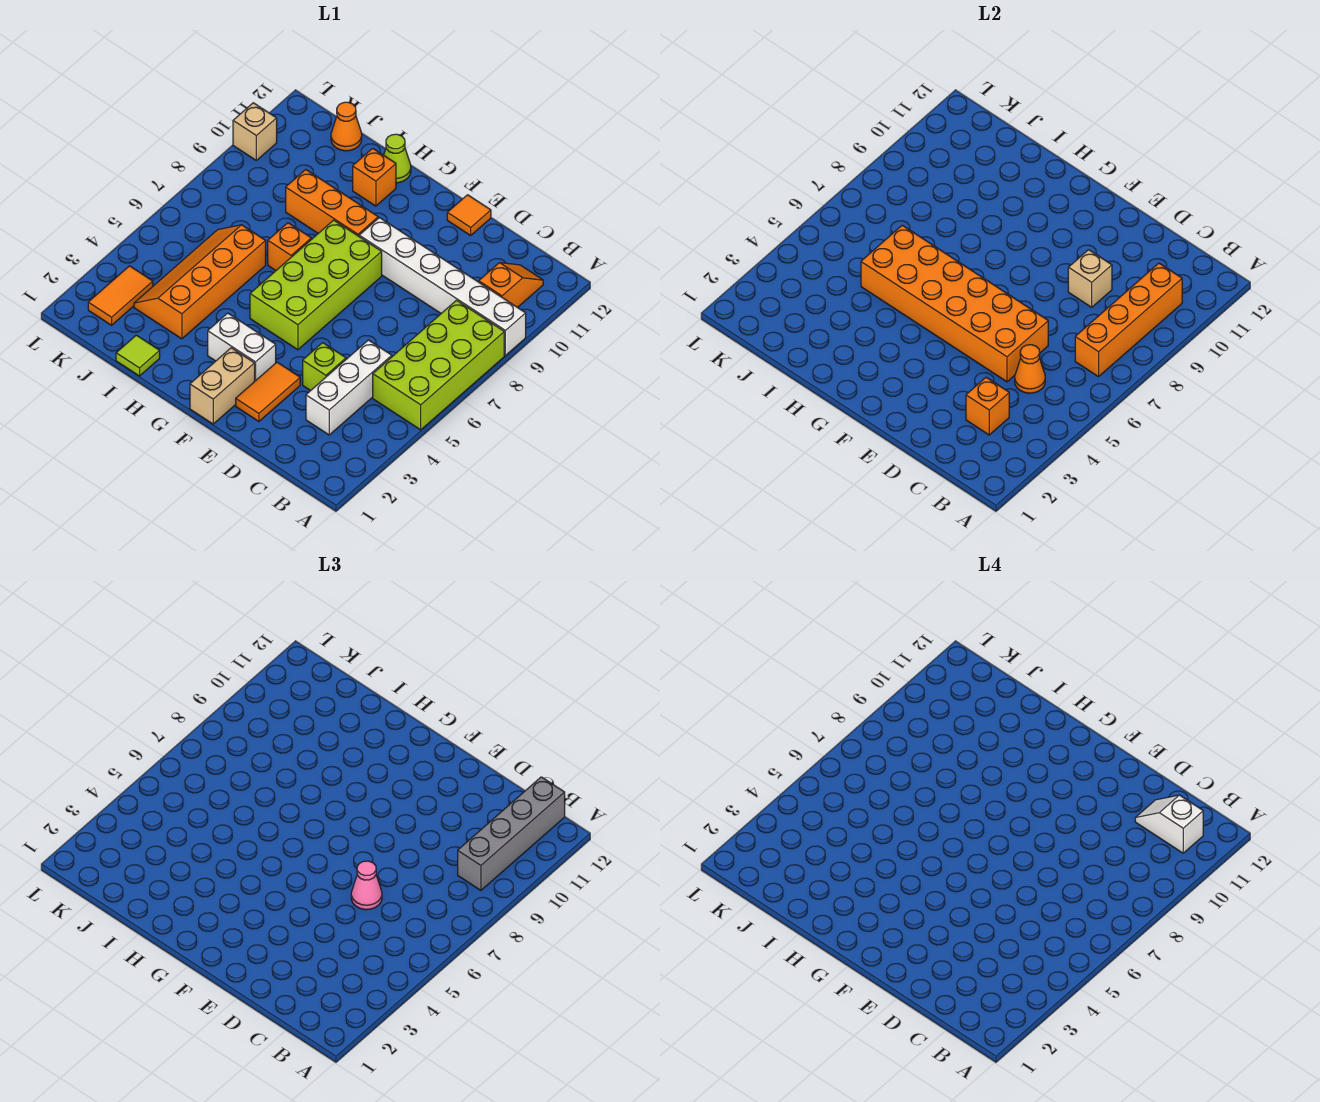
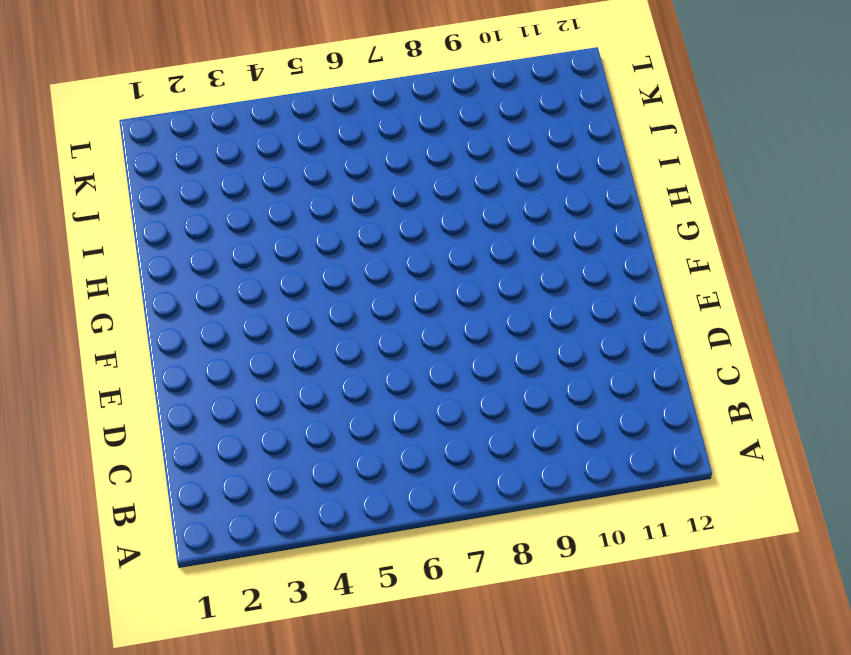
none -> lime 2x4 brick [373,300,504,430]
none -> white 1x6 brick [359,218,526,355]
none -> orange 1x2 slope [479,263,543,308]

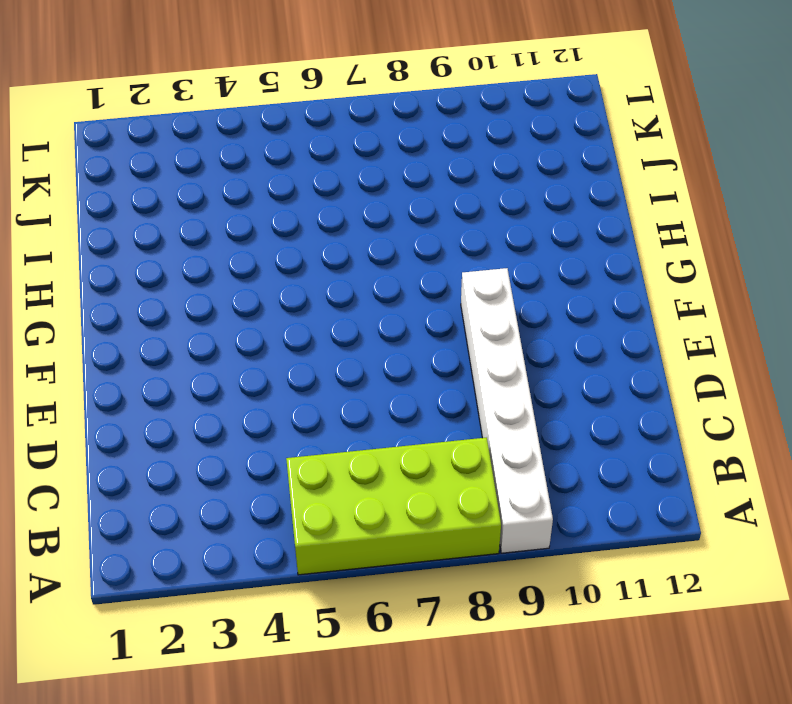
none -> orange 1x2 slope [479,263,543,308]
none -> white 1x3 brick [306,340,392,435]
none -> lime 1x1 brick [303,343,346,391]

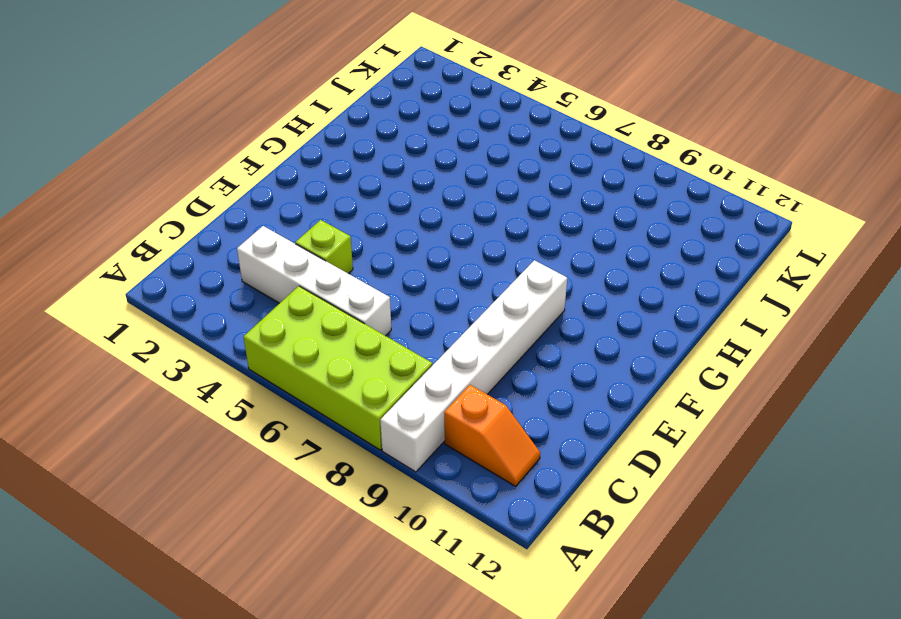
white 1x4 brick [237,226,391,336] -> white 1x3 brick [306,340,392,435]
none -> orange 1x2 tile [236,362,300,421]
none -> orange 1x1 tile [447,195,491,235]
none -> tan 1x2 brick [190,348,255,424]

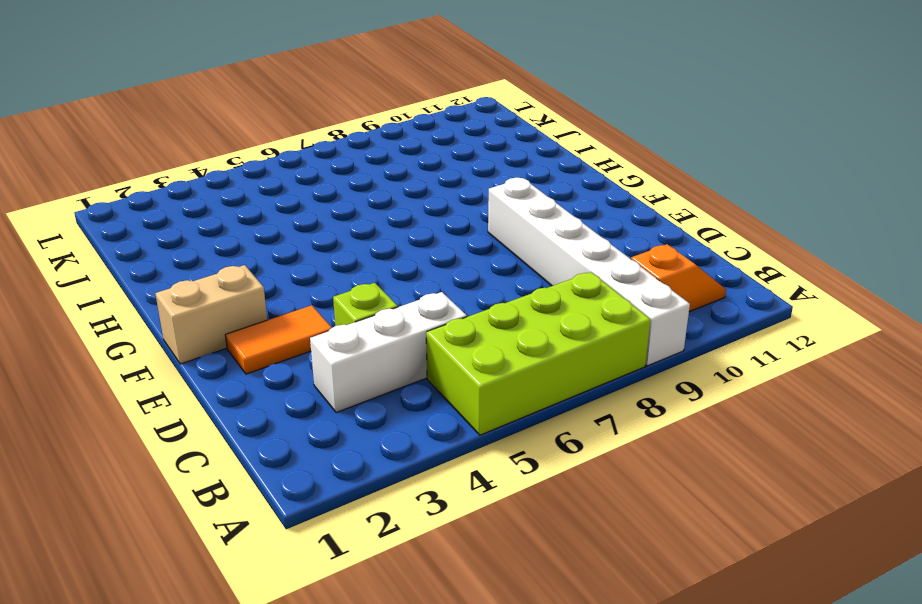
none -> orange 1x1 tile [447,195,491,235]
none -> white 1x2 brick [208,313,276,381]
none -> lime 2x4 brick [250,220,382,350]

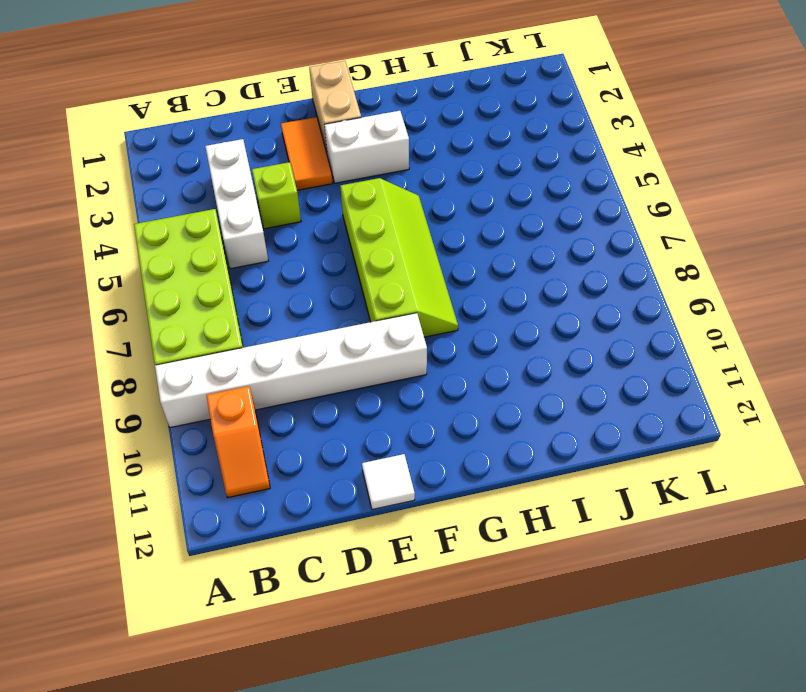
white 1x1 tile [362,454,415,510] -> orange 1x1 tile [447,195,491,235]
lime 2x4 slope [340,178,458,337] -> lime 2x4 brick [250,220,382,350]
none -> orange 1x3 brick [286,170,378,236]
none -> orange 1x1 brick [268,223,311,271]
none -> orange 1x1 brick [353,148,396,206]

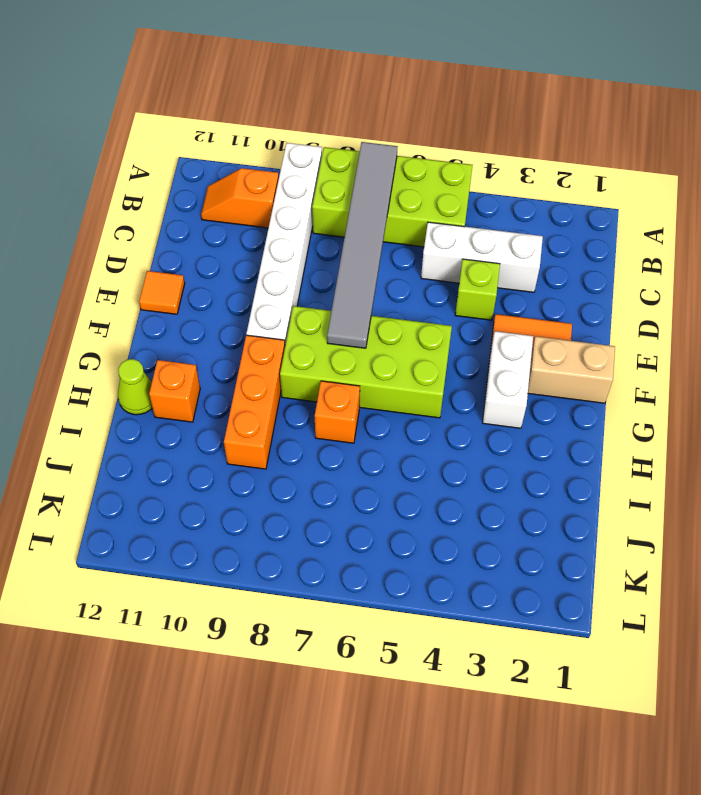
grey 1x6 tile [327,142,398,348] -> orange 1x4 brick [1075,263,1182,377]
none -> lime 1x1 tile [116,335,160,376]
none -> orange 2x4 slope [134,225,266,339]
none -> orange 1x1 cone [331,102,362,151]

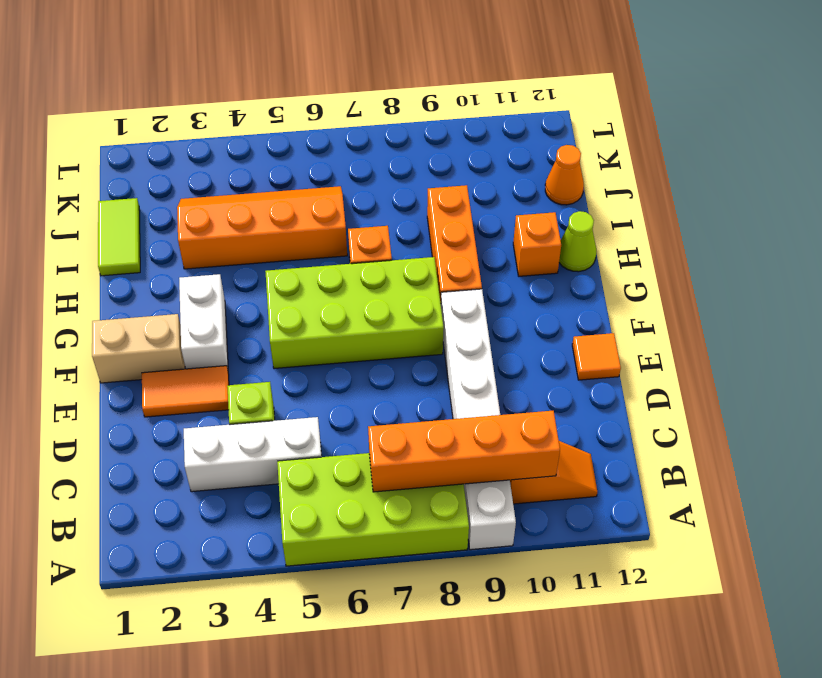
lime 1x2 tile [98,198,140,276] -> lime 1x1 tile [116,335,160,376]
none -> orange 1x2 tile [88,266,153,325]
none -> tan 1x1 brick [233,103,277,160]
none -> orange 1x1 brick [966,377,1009,435]

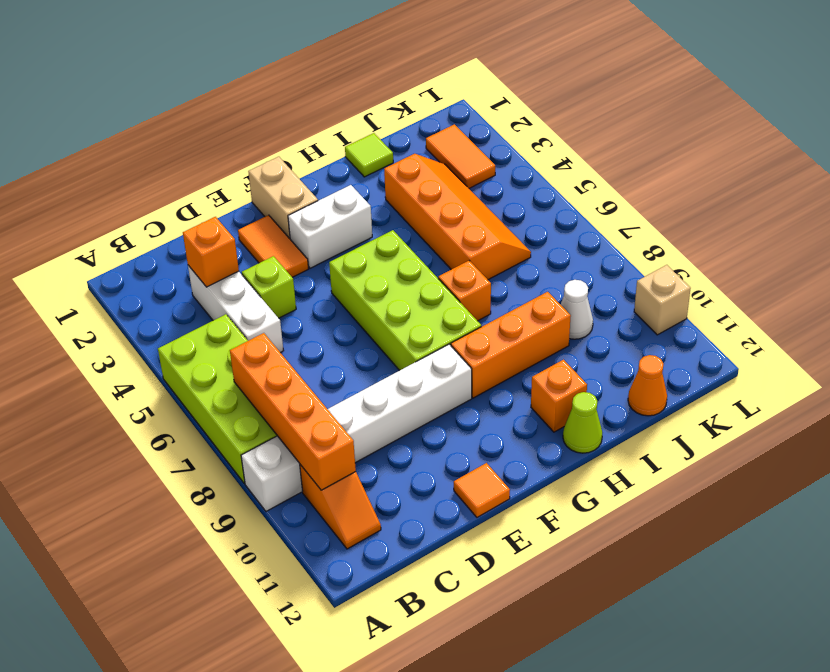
white 1x1 cone [561,280,593,339] -> none
none -> orange 1x1 cone [1015,345,1045,393]
none -> orange 2x6 brick [861,225,1048,382]
none -> tan 1x1 brick [1068,250,1112,307]

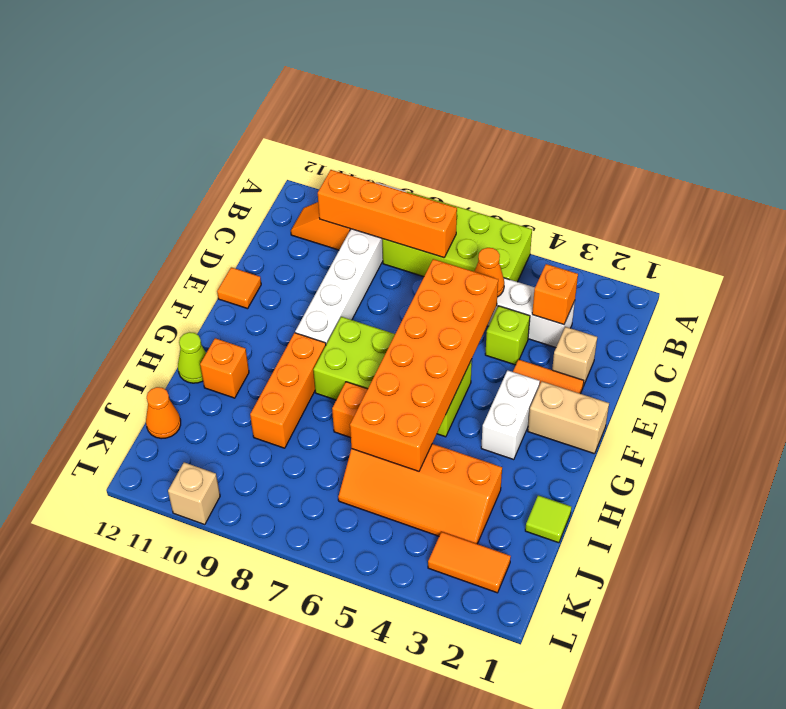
tan 1x1 brick [552,327,597,386] -> tan 1x1 brick moved to [1068,250,1112,307]
none -> grey 1x4 brick [458,777,565,890]
none -> pink 1x1 cone [351,861,382,910]
none -> white 1x2 slope [1135,795,1203,853]

